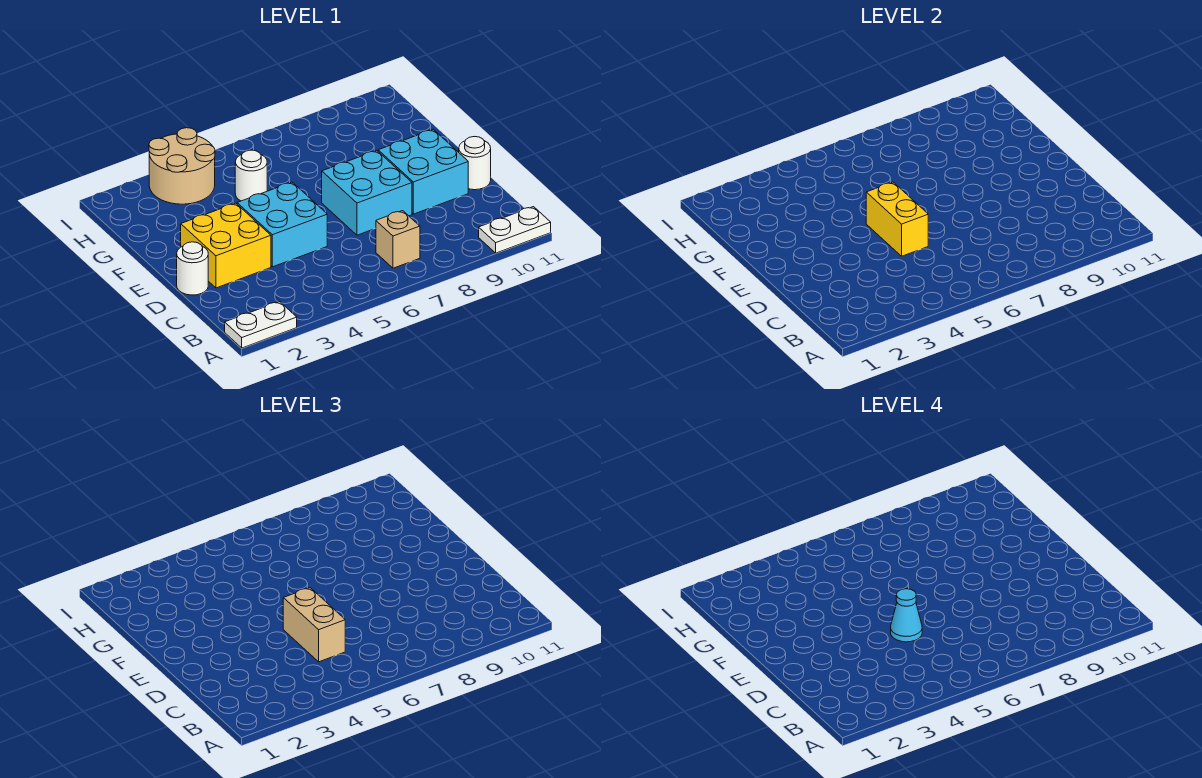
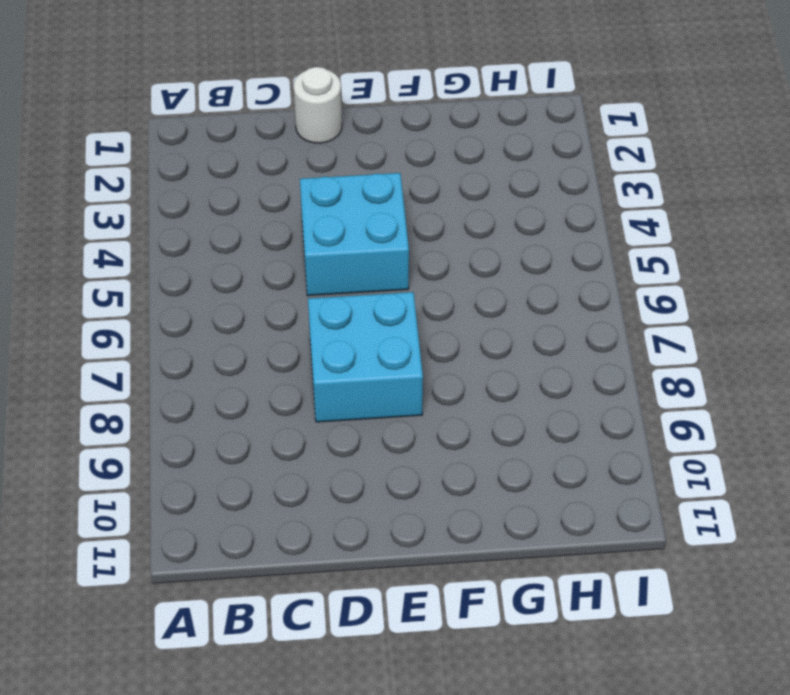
none -> white 1x2 plate [225,302,297,348]
none -> white 1x2 plate [479,207,551,253]
none -> tan 1x1 brick [376,211,420,268]

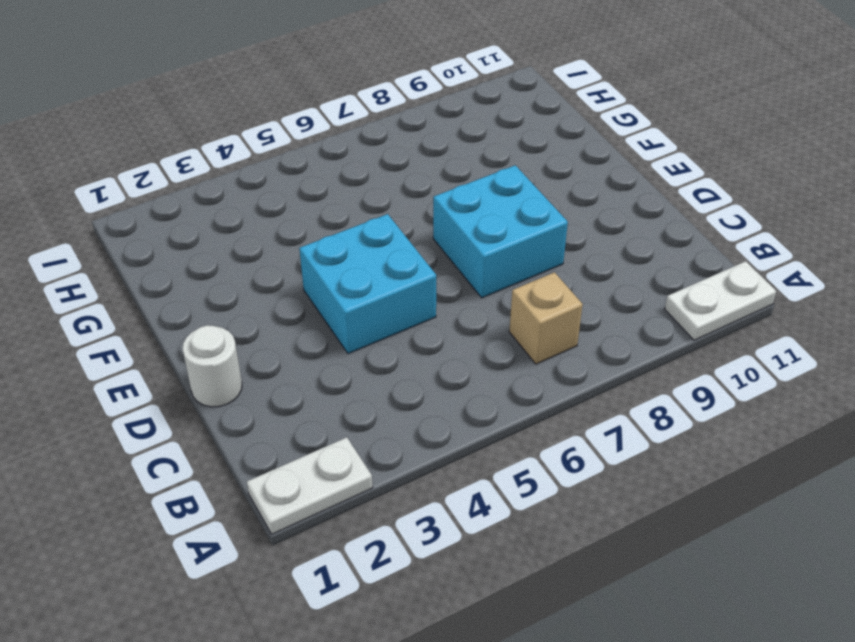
none -> yellow 2x2 brick [181,203,271,288]
none -> cyan 2x2 brick [378,129,468,214]
none -> white 1x1 round brick [459,137,491,190]

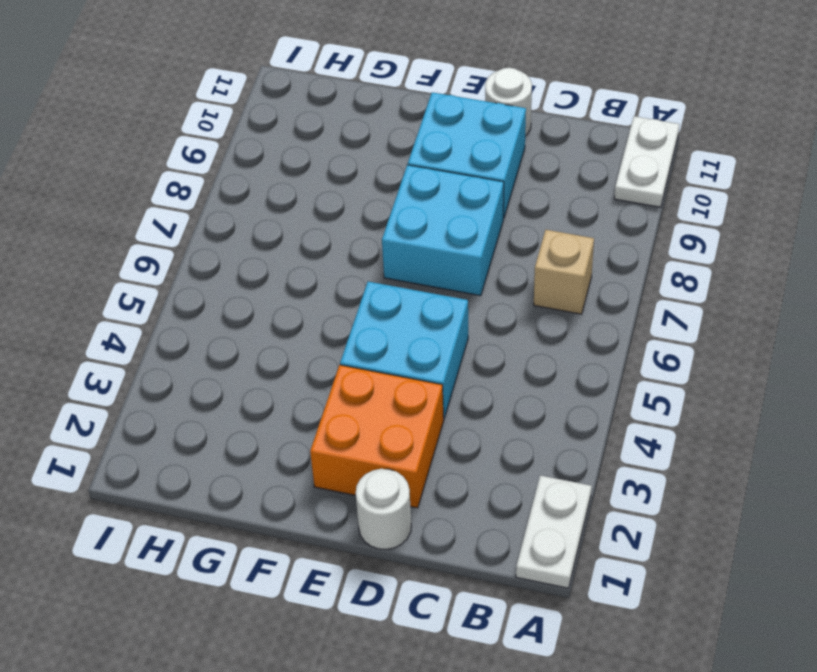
orange 2x2 brick [310,365,444,508] -> yellow 2x2 brick [181,203,271,288]
none -> white 1x1 round brick [235,150,267,201]
none -> tan 2x2 round brick [149,128,215,204]
none -> yellow 1x2 brick [866,182,928,256]

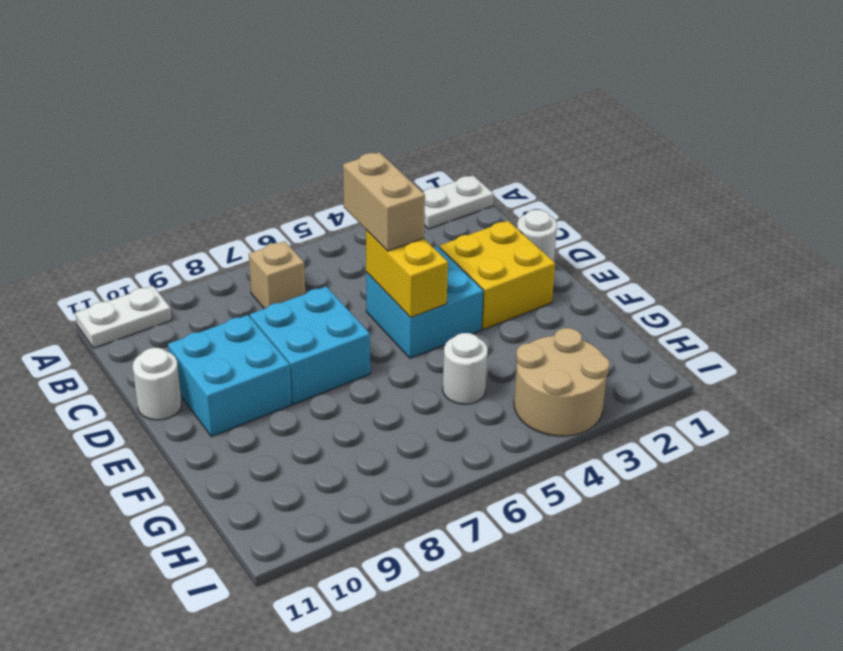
none -> cyan 1x1 cone [891,589,922,642]

